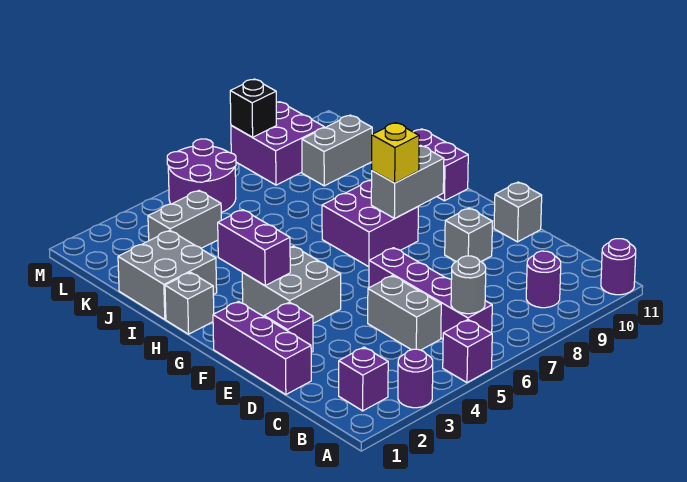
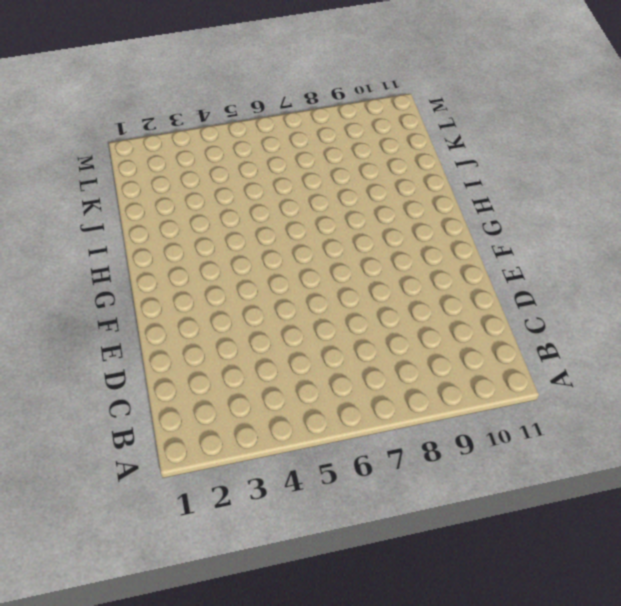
none -> purple 1x1 round brick [398,349,433,408]
none -> purple 1x1 brick [443,320,492,383]
none -> purple 1x1 round brick [601,239,636,295]

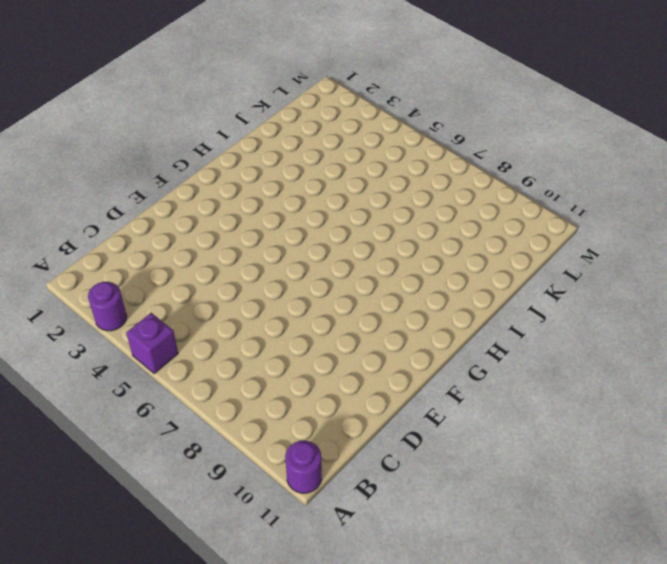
none -> purple 1x1 brick [339,347,388,411]
none -> purple 1x4 brick [369,248,492,339]
none -> purple 1x1 round brick [526,251,561,308]

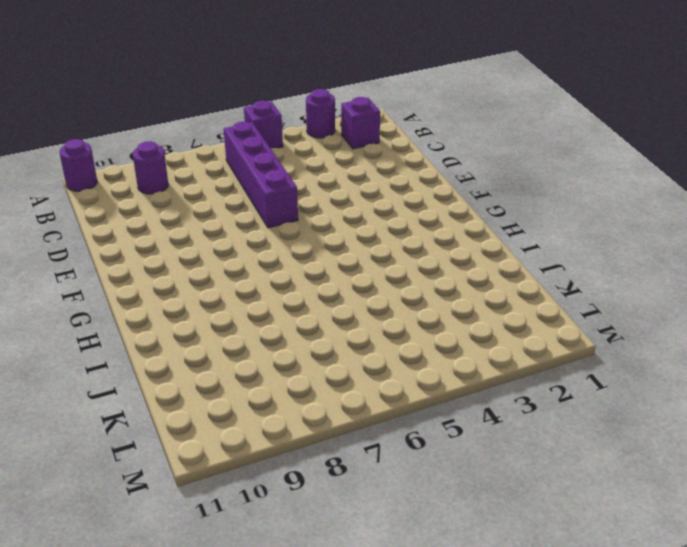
none -> grey 1x2 brick [368,276,441,350]
none -> purple 1x3 brick [213,302,311,395]
none -> purple 1x1 brick [264,302,313,352]

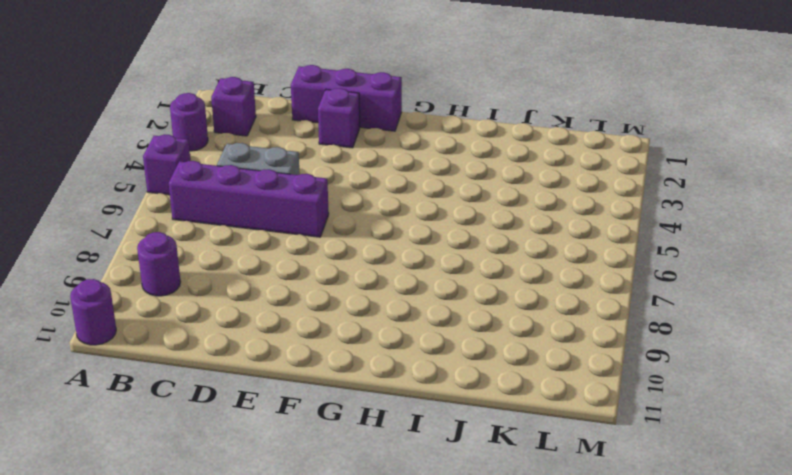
none -> grey 1x1 brick [445,208,492,262]
none -> grey 1x1 brick [494,182,542,242]
none -> grey 2x2 brick [242,246,341,324]

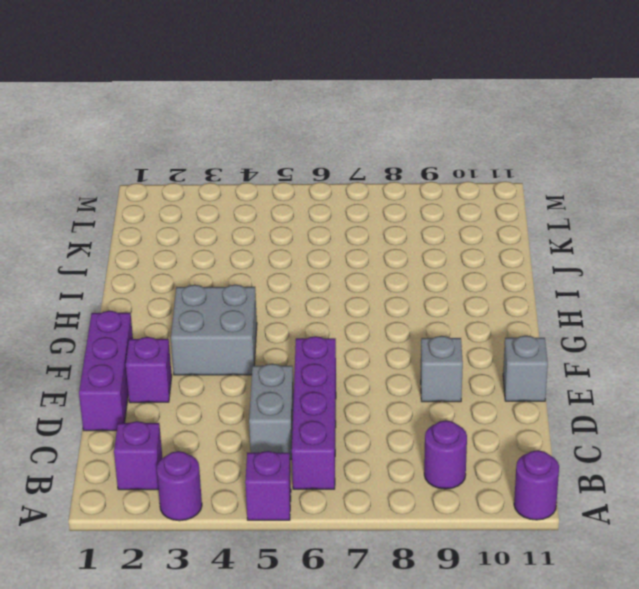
none -> purple 2x2 brick [322,180,418,267]
none -> grey 1x1 brick [165,272,214,334]
none -> purple 1x2 brick [414,129,468,201]

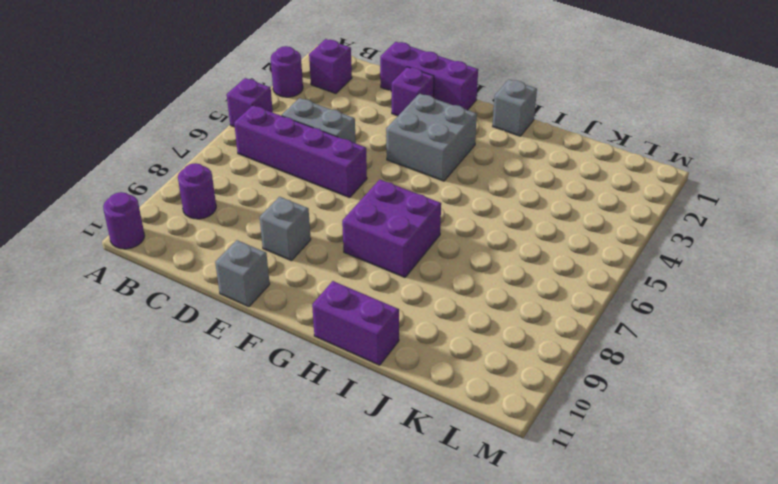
none -> grey 2x2 brick [118,231,217,319]
none -> grey 1x2 brick [148,191,221,248]
none -> grey 1x2 brick [302,115,372,186]

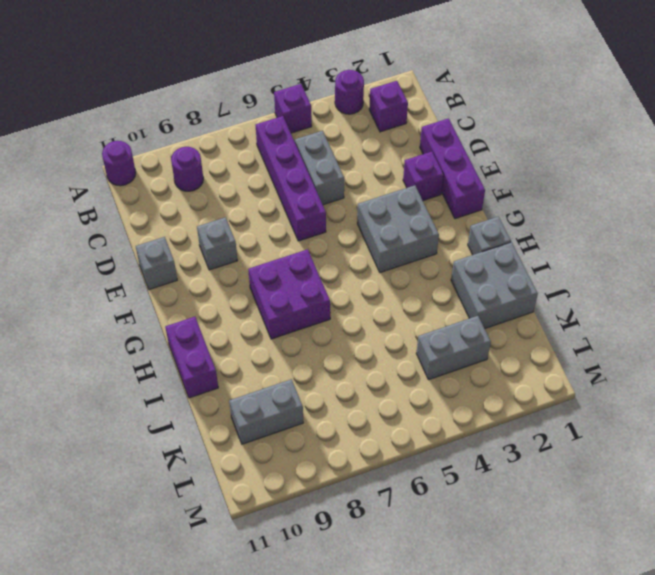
none -> purple 2x2 round brick [167,139,236,212]
none -> purple 2x2 brick [231,102,324,185]
none -> grey 1x1 round brick [451,256,486,314]

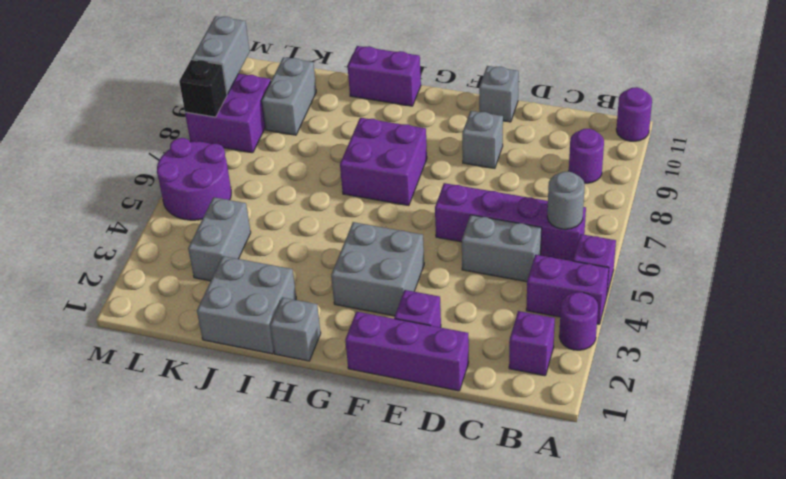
purple 1x2 brick [526,255,609,324] -> purple 1x2 brick moved to [218,210,290,285]
grey 1x2 brick [192,16,250,94] -> grey 1x2 brick moved to [371,145,444,218]
none -> yellow 1x1 brick [372,123,419,183]

